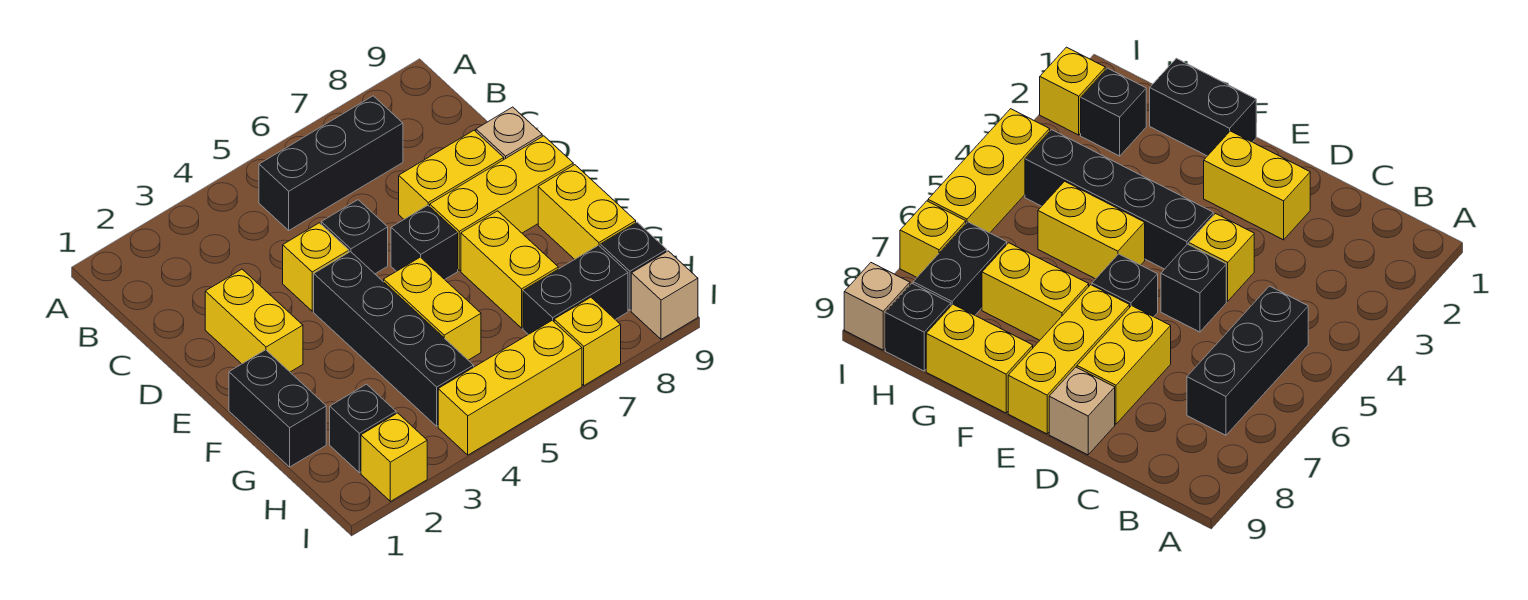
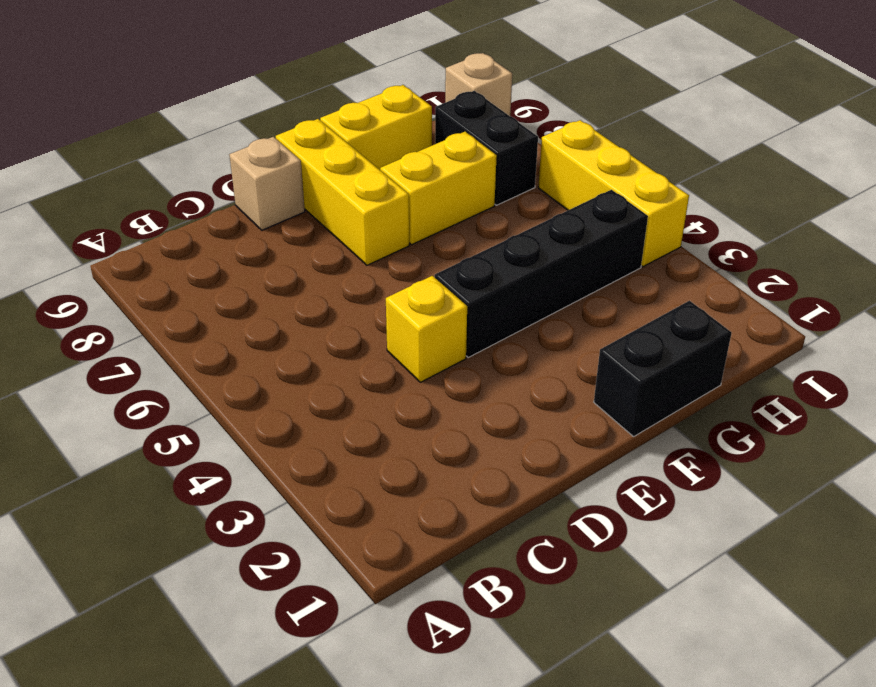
none -> black 1x3 brick [259,96,403,230]
none -> yellow 1x2 brick [205,269,303,372]
none -> black 1x1 brick [321,200,388,274]

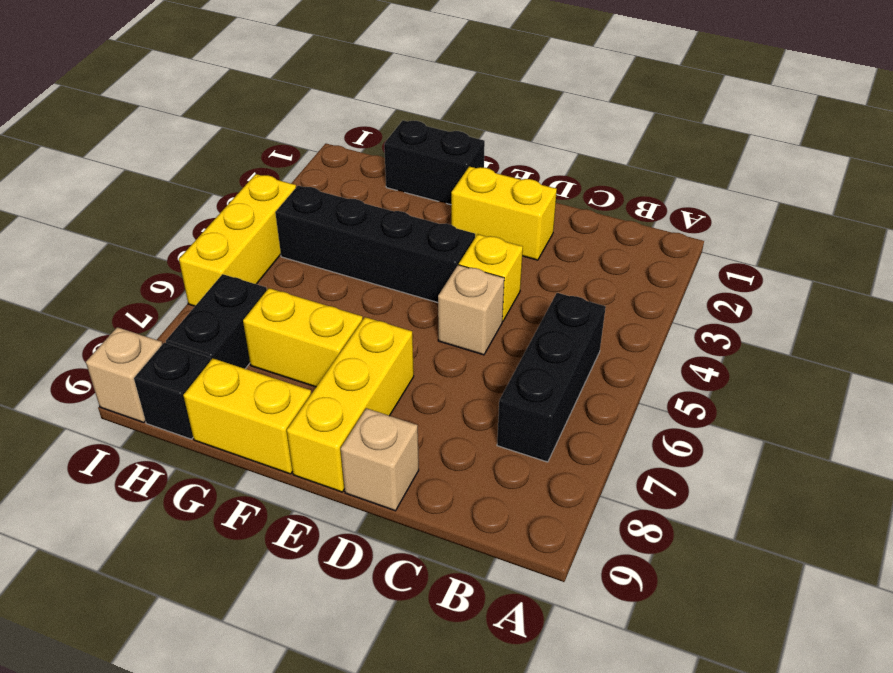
tan 1x1 brick [438,265,504,355] -> black 1x1 brick [321,200,388,274]
none -> yellow 1x2 brick [399,130,504,219]
none -> black 1x1 brick [391,205,458,279]
none -> yellow 1x2 brick [384,257,481,360]

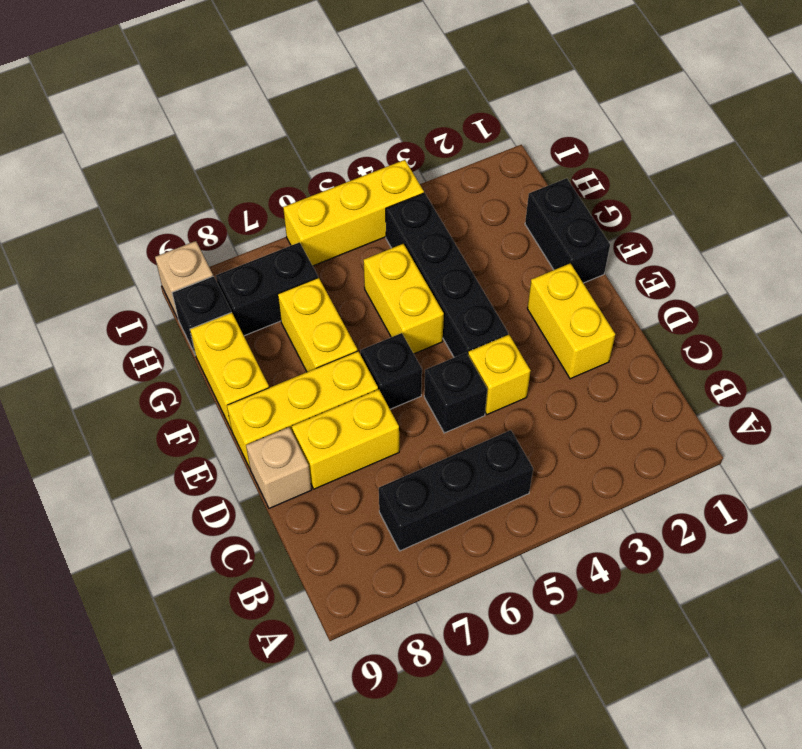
none -> black 1x1 brick [330,384,396,473]
none -> yellow 1x1 brick [361,413,427,501]
none -> yellow 1x1 brick [554,297,621,386]

